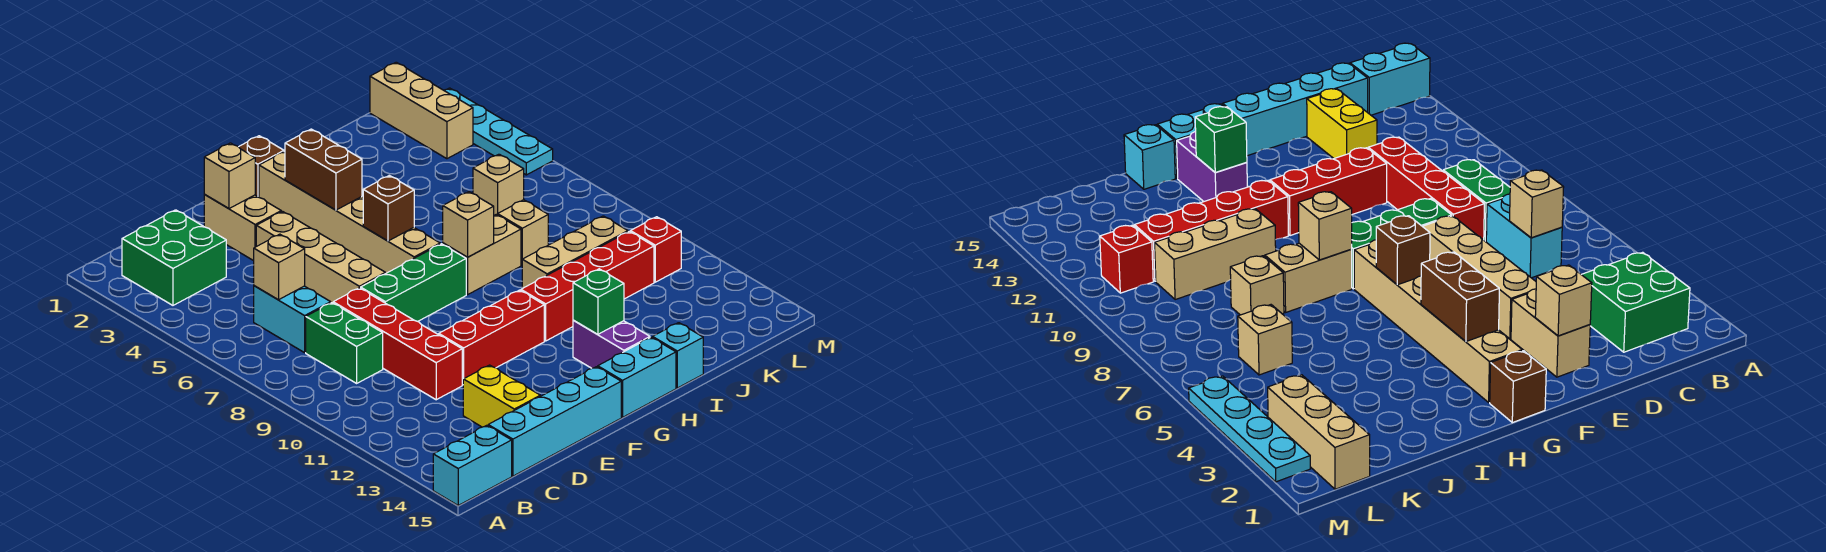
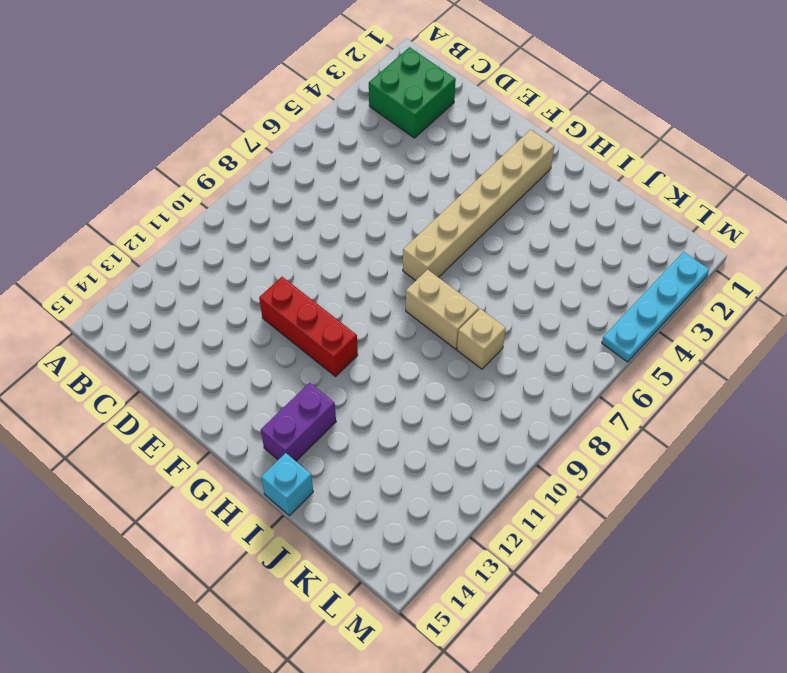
none -> cyan 1x2 brick [433,425,512,505]
none -> cyan 1x2 brick [254,286,331,353]
none -> green 1x2 brick [306,303,383,383]
none -> cyan 1x4 brick [488,367,621,476]

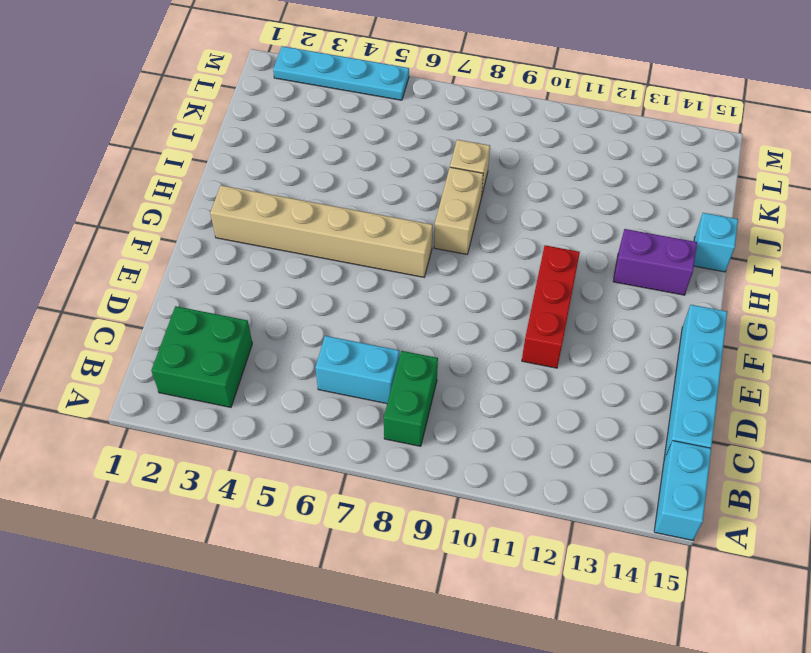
green 1x2 brick [384,351,438,446] -> green 1x2 brick turned to [306,303,383,383]
none -> red 1x4 brick [333,288,462,400]
none -> yellow 1x2 brick [463,365,540,427]
none -> tan 1x2 brick [204,195,281,261]
none -> tan 1x4 brick [256,212,385,303]

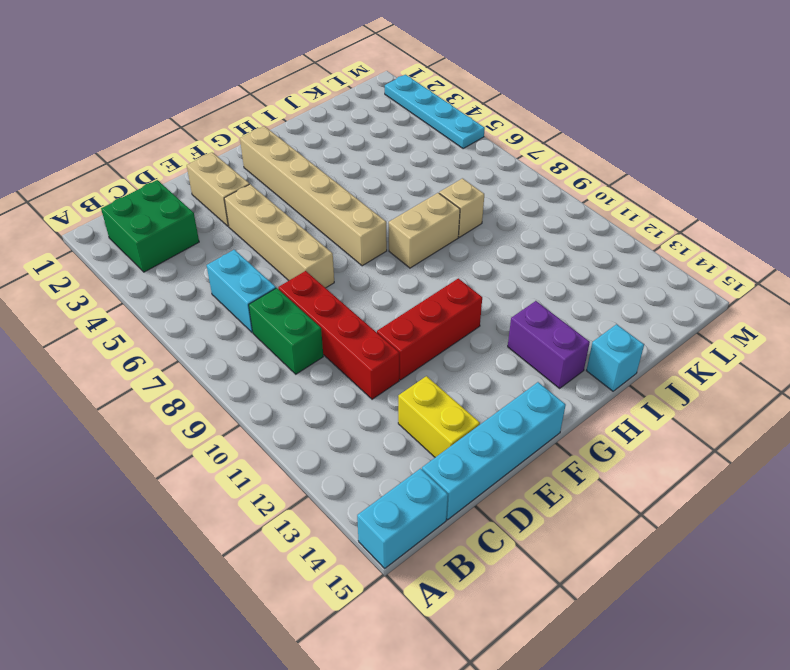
none -> green 1x3 brick [361,244,466,321]
none -> brown 1x1 brick [239,136,284,197]
none -> cyan 1x2 brick [598,337,676,417]
none -> red 1x4 brick [521,231,654,341]

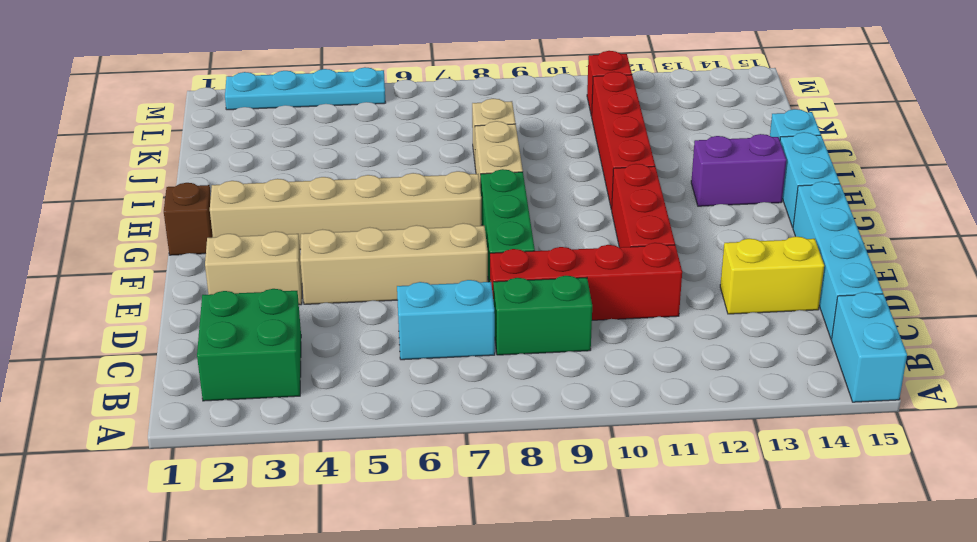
none -> tan 1x3 brick [522,216,628,288]
none -> tan 1x1 brick [473,154,524,215]
none -> tan 1x3 brick [370,62,473,159]
none -> tan 1x1 brick [254,234,305,300]

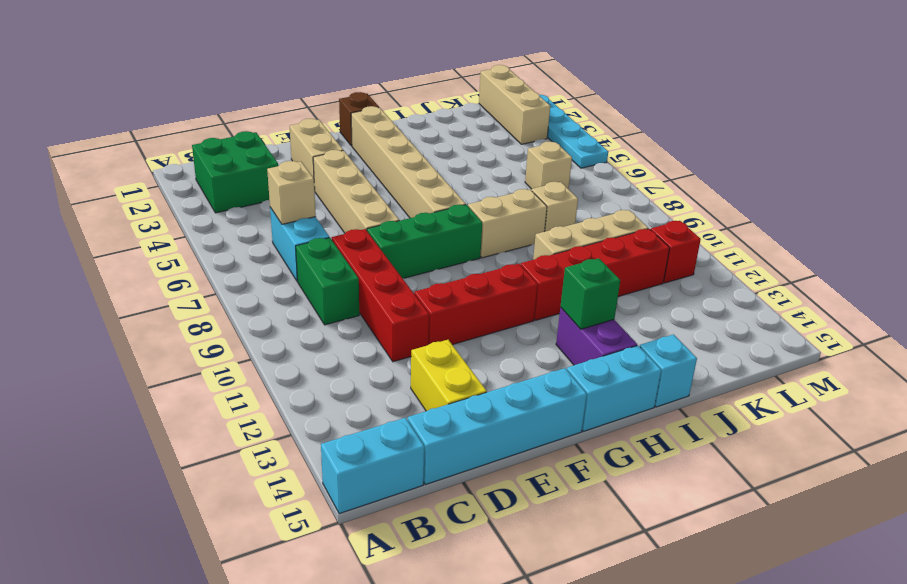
none -> tan 1x1 brick [204,143,255,209]
none -> brown 1x2 brick [285,129,362,210]
none -> brown 1x1 brick [363,175,414,241]
none -> tan 1x1 brick [443,192,494,257]

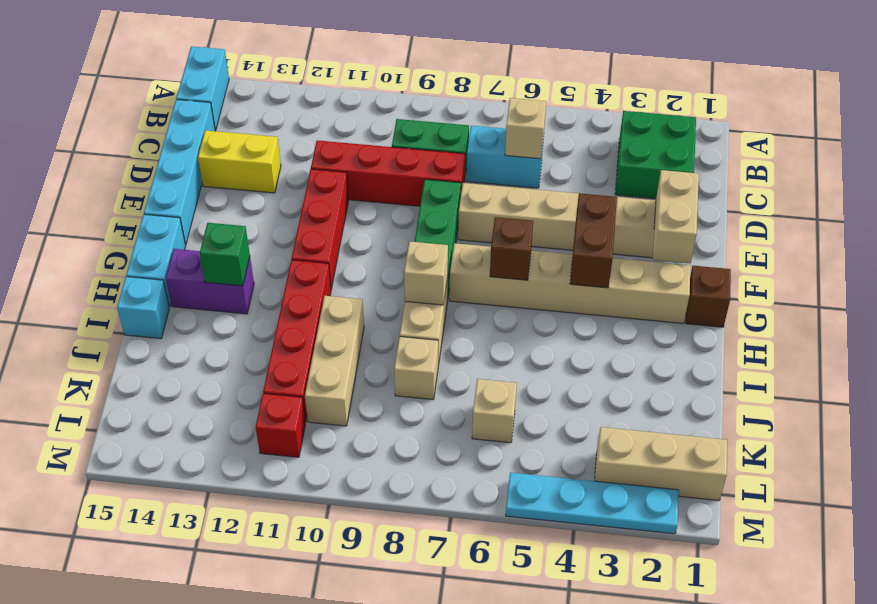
tan 1x2 brick [653,170,699,263] -> tan 1x1 brick [204,143,255,209]
brown 1x2 brick [570,193,617,288] -> brown 1x2 brick turned to [285,129,362,210]

